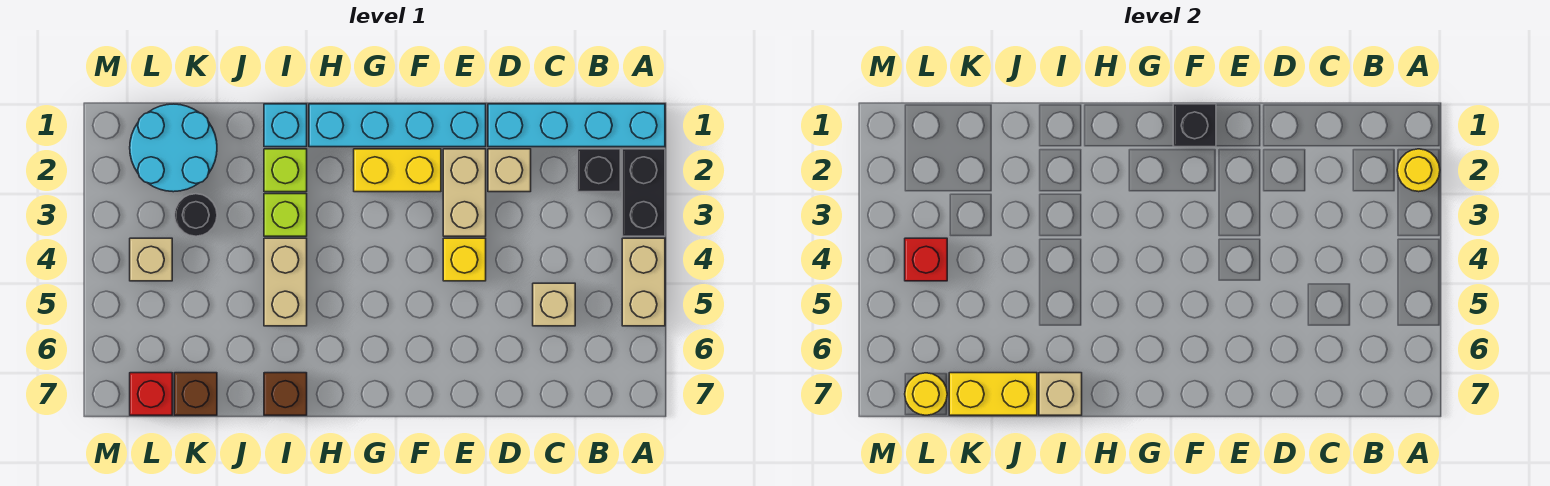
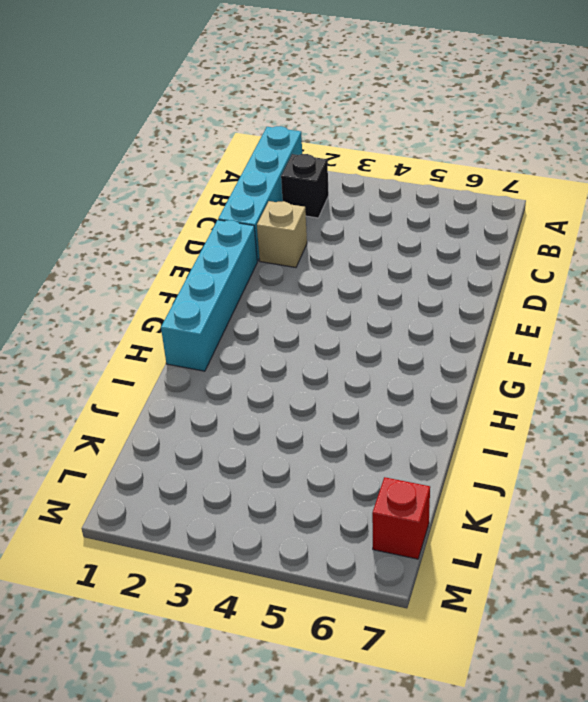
none -> black 1x2 brick [622,149,665,236]
none -> tan 1x2 brick [622,238,665,326]
none -> tan 1x1 brick [533,283,575,326]

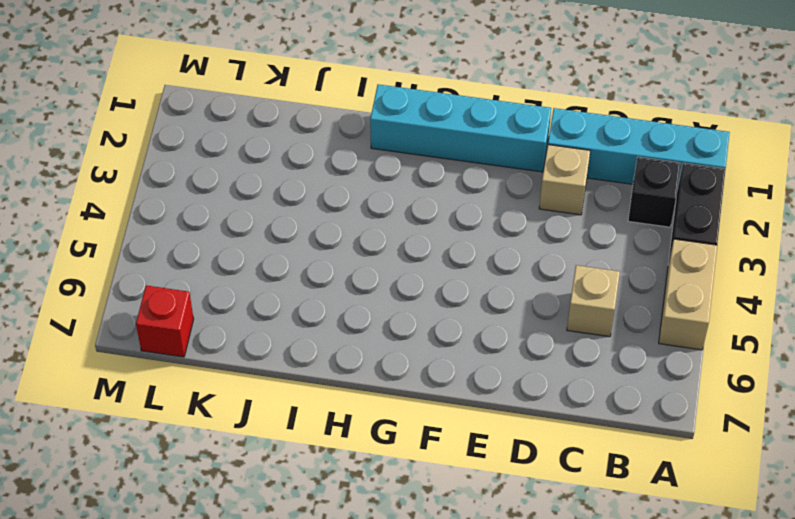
none -> tan 1x2 brick [443,149,486,236]
none -> yellow 1x1 brick [443,238,486,281]
none -> yellow 1x2 brick [354,149,441,192]

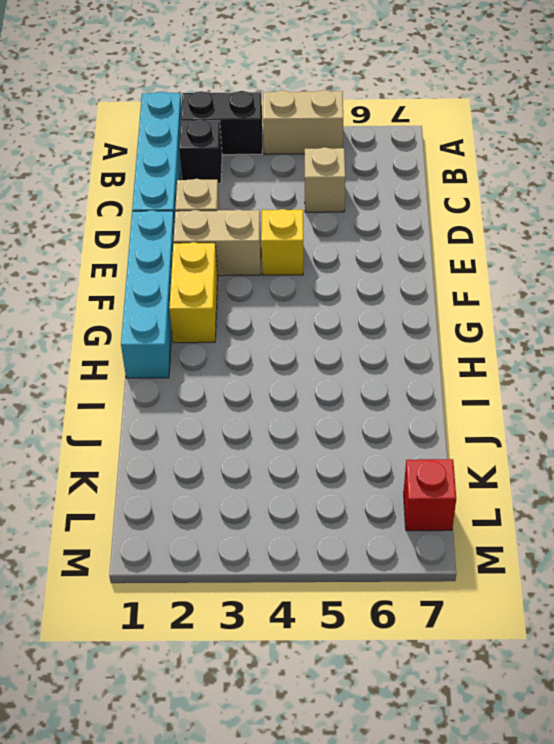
none -> cyan 1x1 brick [264,104,307,147]
none -> lime 1x1 brick [264,149,307,192]
none -> lime 1x1 brick [264,194,307,236]

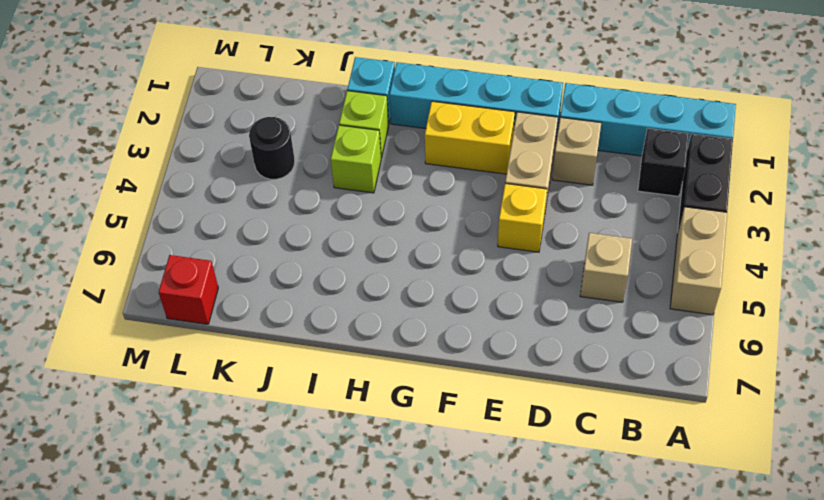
none -> tan 1x2 brick [264,238,307,326]
none -> brown 1x1 brick [264,373,307,415]
none -> cyan 2x2 round brick [130,104,217,192]

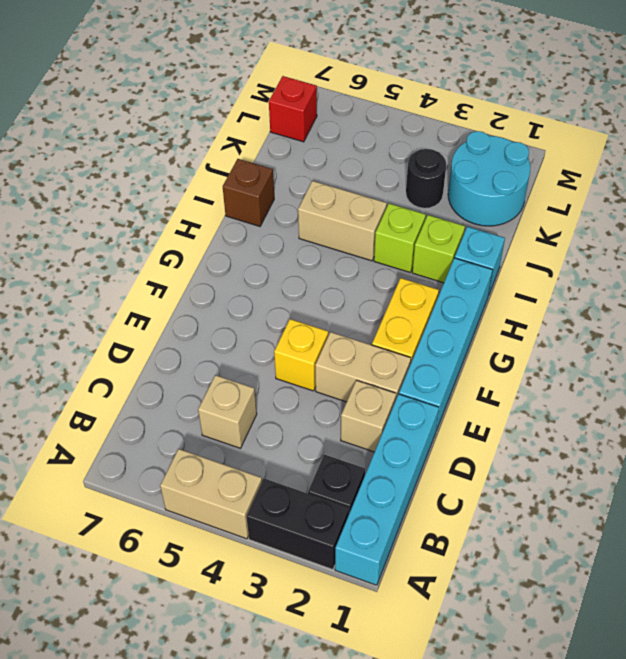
none -> brown 1x1 brick [174,373,217,415]
none -> tan 1x1 brick [130,238,172,281]
none -> yellow 1x1 round brick [1397,149,1440,192]

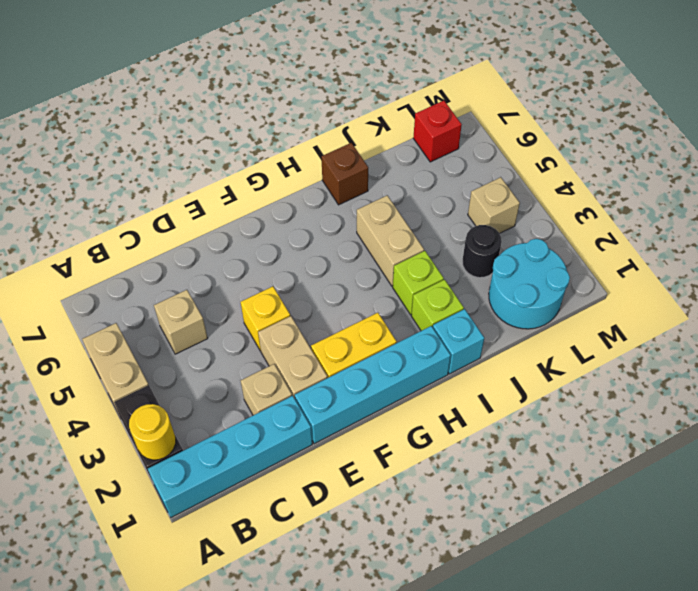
none -> black 1x1 brick [578,149,620,192]
none -> brown 1x1 brick [174,373,217,415]
none -> black 1x1 brick [1173,104,1216,147]

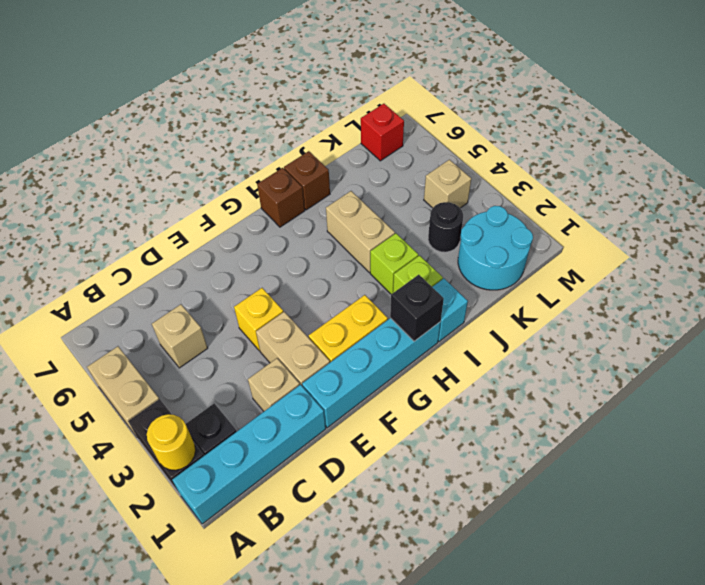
black 1x1 brick [390,275,444,341] -> black 1x1 brick moved to [1173,104,1216,147]
brown 1x1 brick [257,168,305,227] -> brown 1x1 brick moved to [174,373,217,415]
none -> tan 1x1 brick [1039,373,1082,415]
none -> yellow 1x2 brick [949,373,1037,415]
none -> red 1x1 brick [905,238,947,281]

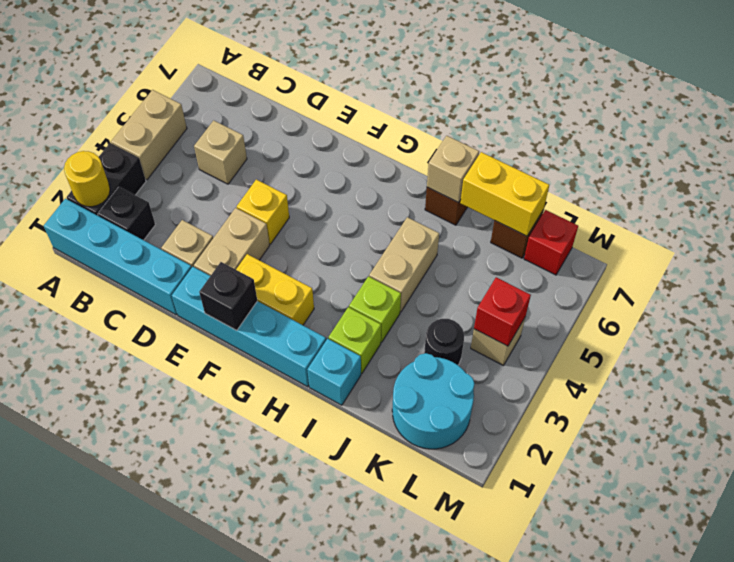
none -> yellow 1x1 round brick [905,373,947,415]

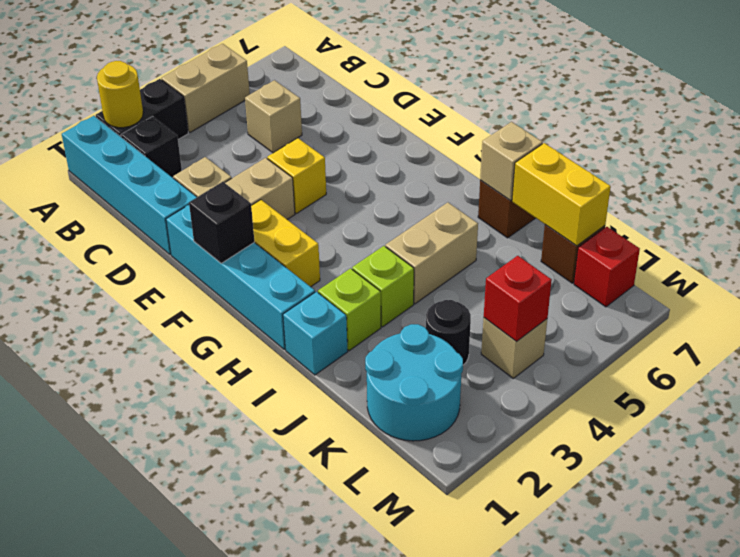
none -> yellow 1x1 round brick [905,373,947,415]

